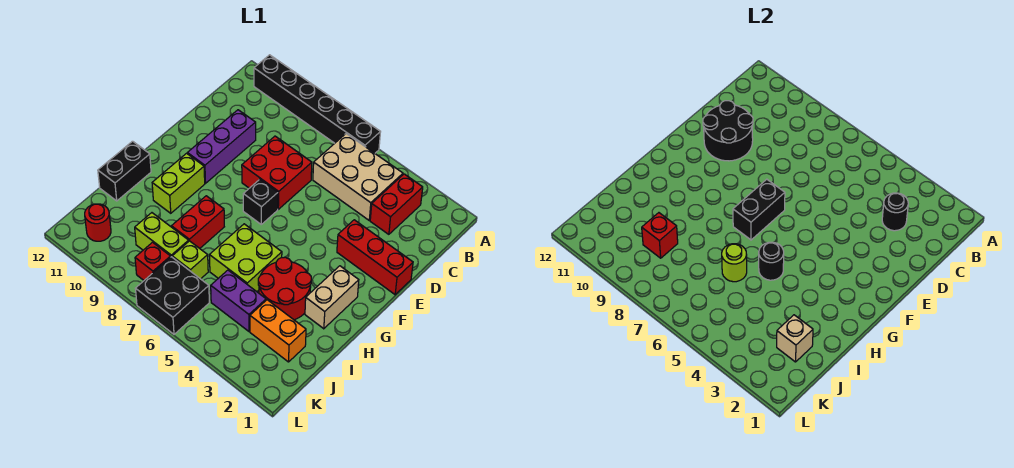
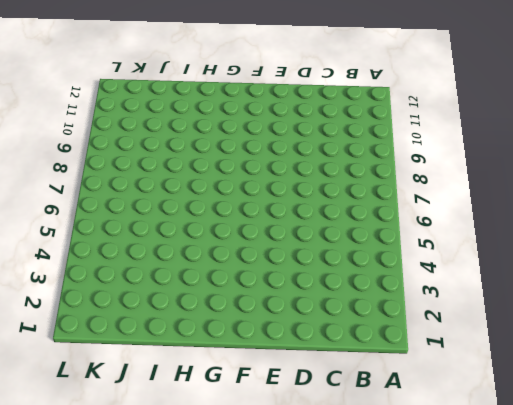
none -> black 1x6 brick [254,55,380,153]
none -> red 1x2 brick [370,174,423,234]
none -> tan 2x3 brick [313,134,403,220]

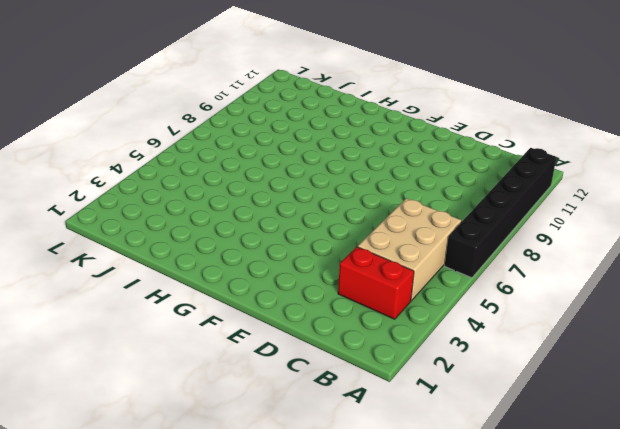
none -> red 2x2 brick [242,136,312,209]
none -> purple 1x3 brick [187,110,256,183]
none -> red 1x3 brick [337,220,413,295]

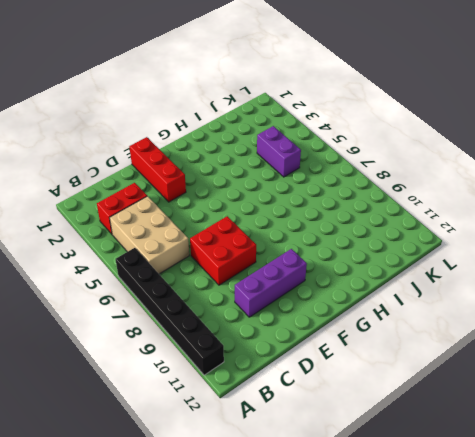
none -> black 1x1 brick [243,179,278,224]
none -> tan 1x2 brick [305,266,359,329]
none -> lime 1x2 brick [152,153,205,213]

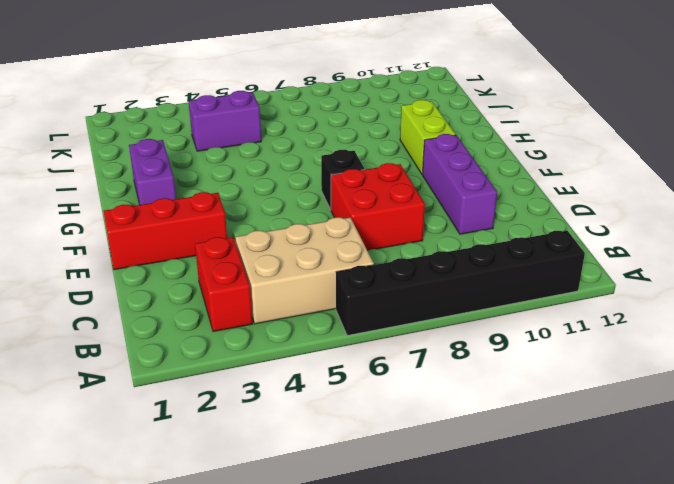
purple 1x2 brick [129,139,176,205] -> tan 1x2 brick [305,266,359,329]
none -> red 2x2 round brick [258,257,311,320]
none -> lime 2x2 brick [209,224,282,292]
none -> red 1x2 brick [171,196,224,248]

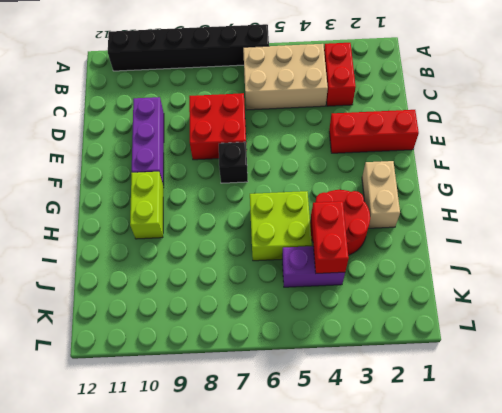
red 1x2 brick [311,201,349,273] -> red 1x2 brick moved to [171,196,224,248]
none -> black 1x2 brick [98,141,151,201]
none -> orange 1x2 brick [250,300,306,362]
none -> lime 1x1 brick [172,241,208,279]

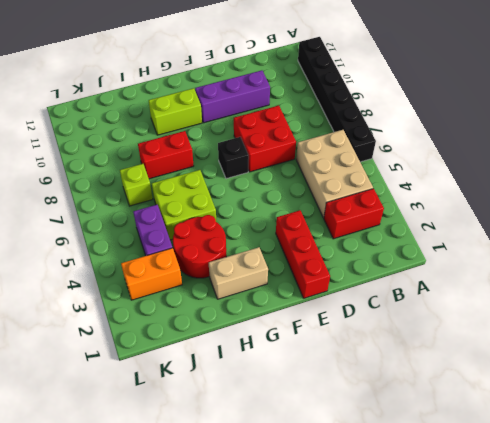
orange 1x2 brick [121,248,182,300] -> orange 1x2 brick turned to [250,300,306,362]
none -> black 1x2 brick [98,141,151,201]
none -> lime 1x2 brick [135,213,189,257]
none -> black 2x2 brick [136,257,209,334]

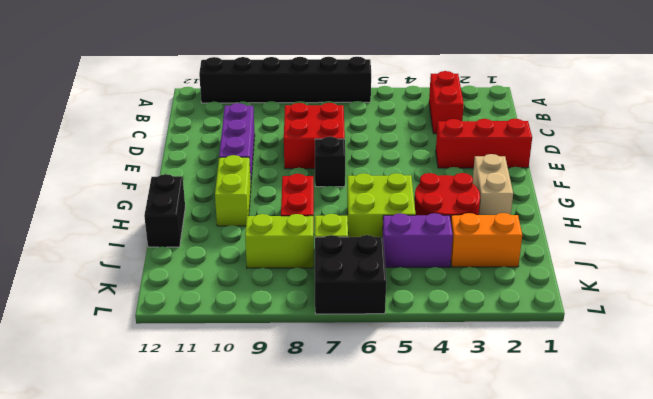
none -> tan 2x3 brick [313,134,403,220]
none -> red 1x1 brick [135,242,171,280]
none -> red 1x1 round brick [85,204,111,241]

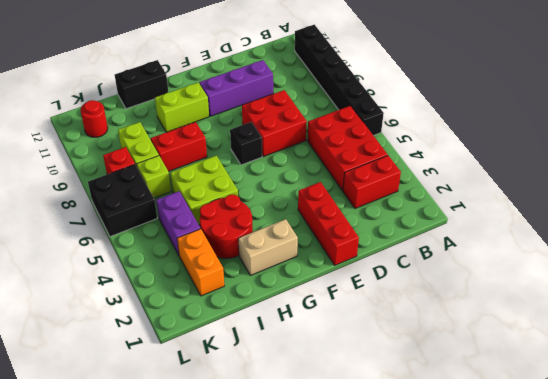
red 2x3 brick [307,106,388,191] -> tan 2x3 brick [313,134,403,220]
none -> black 1x1 round brick [882,193,908,231]
none -> black 2x2 round brick [703,101,753,161]
none -> black 1x2 brick [733,179,785,240]

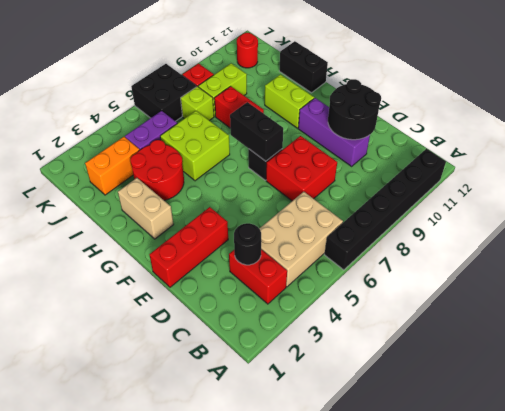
none -> black 1x1 round brick [759,242,784,280]
none -> lime 1x1 round brick [722,244,747,282]
none -> tan 1x1 brick [777,315,813,362]

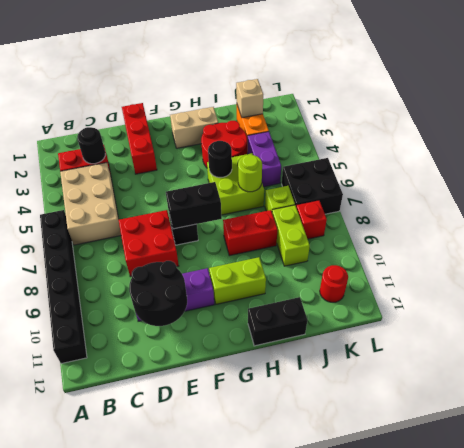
none -> red 1x1 brick [642,213,678,258]

